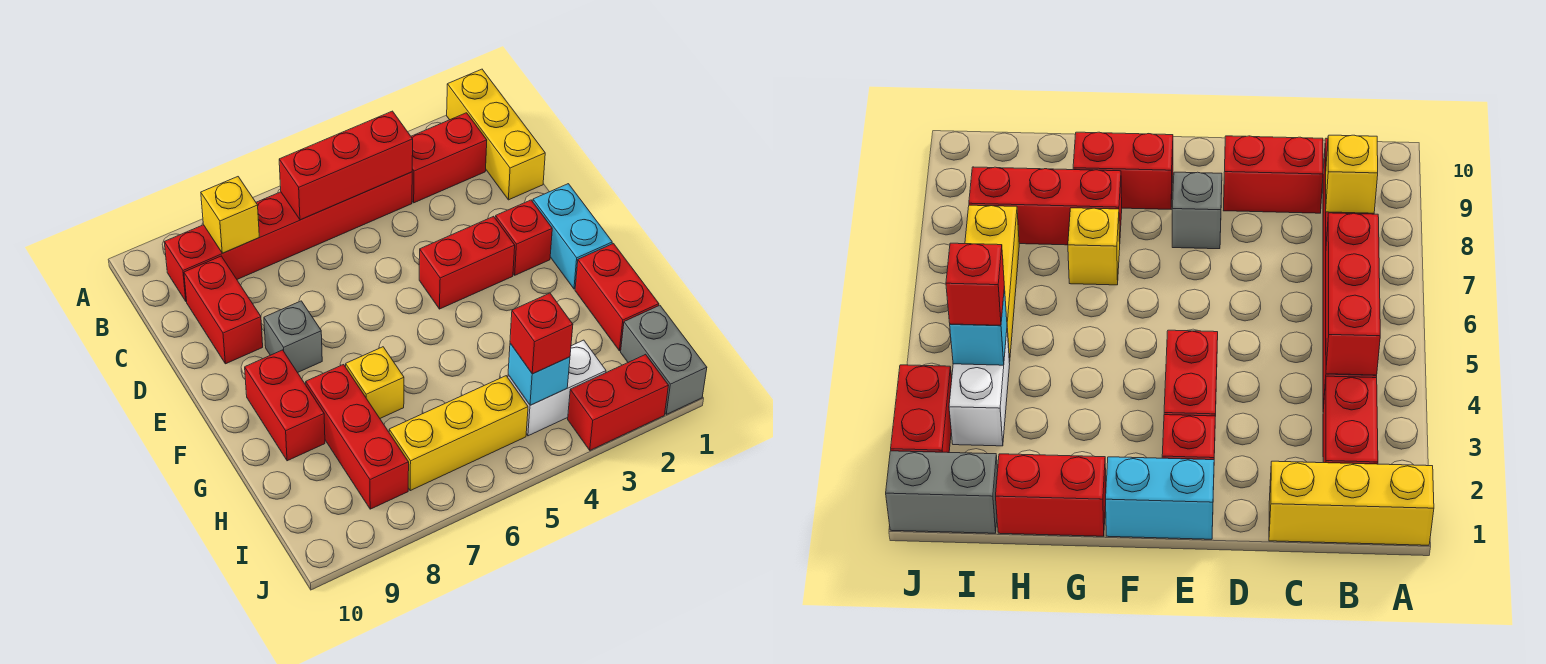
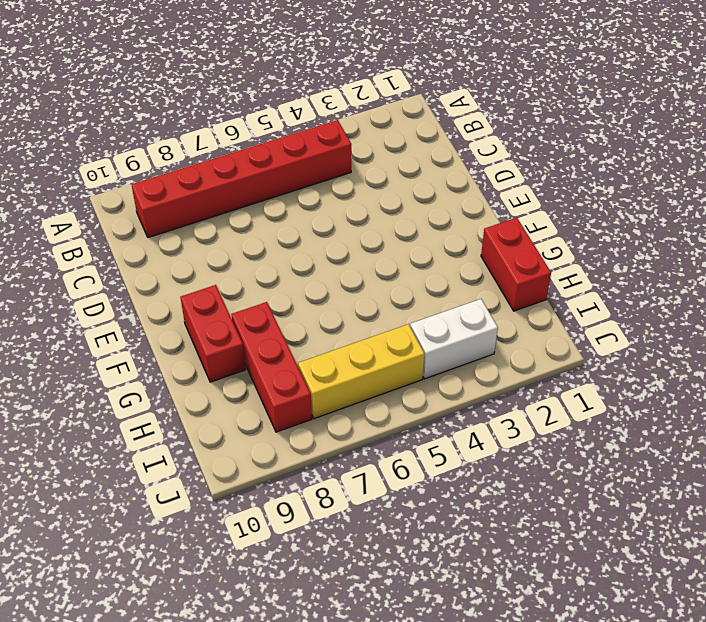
none -> yellow 1x3 brick [447,69,545,200]
none -> red 1x2 brick [411,113,487,203]
none -> red 1x2 brick [184,256,263,364]

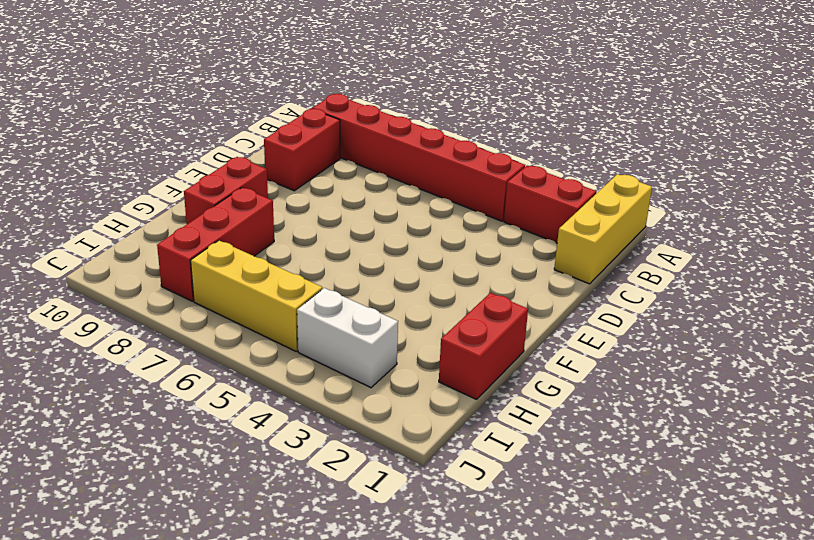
none -> cyan 1x2 brick [533,184,612,289]
none -> red 1x1 brick [495,200,552,275]
none -> red 1x2 brick [419,216,515,309]

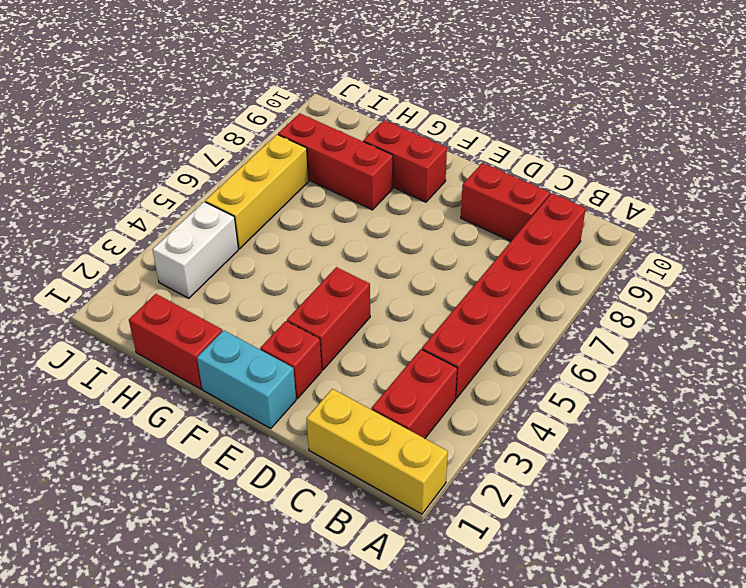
none -> grey 1x1 brick [264,301,322,373]
none -> yellow 1x1 brick [346,347,404,418]
none -> grey 1x2 brick [621,305,707,414]

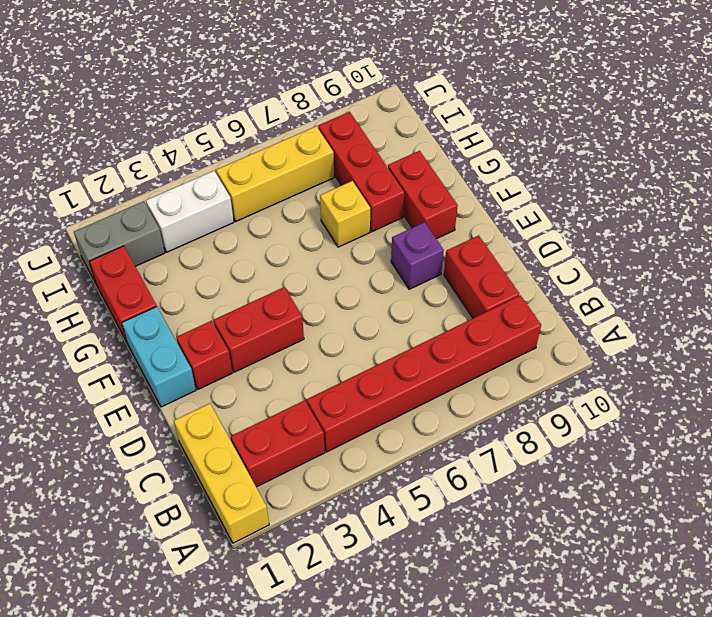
purple 1x1 brick [391,222,444,289] -> grey 1x1 brick [264,301,322,373]
grey 1x2 brick [74,201,165,283] -> grey 1x2 brick turned to [621,305,707,414]
none -> red 1x2 brick [568,354,669,450]
none -> red 1x3 brick [279,111,413,220]
none -> yellow 1x1 brick [201,177,259,253]

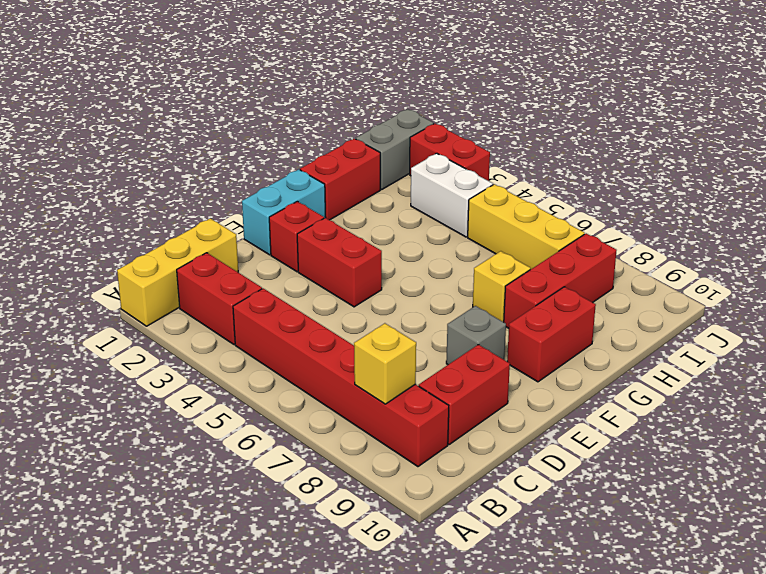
none -> red 1x3 brick [279,111,413,220]
none -> cyan 1x1 brick [508,343,570,405]
none -> red 1x1 brick [510,293,573,374]

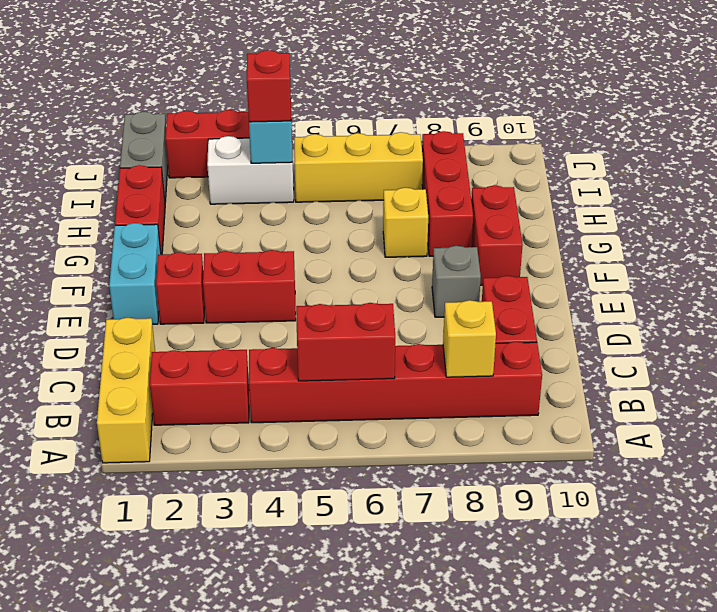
red 1x2 brick [296,303,395,381] -> red 1x3 brick [279,111,413,220]

